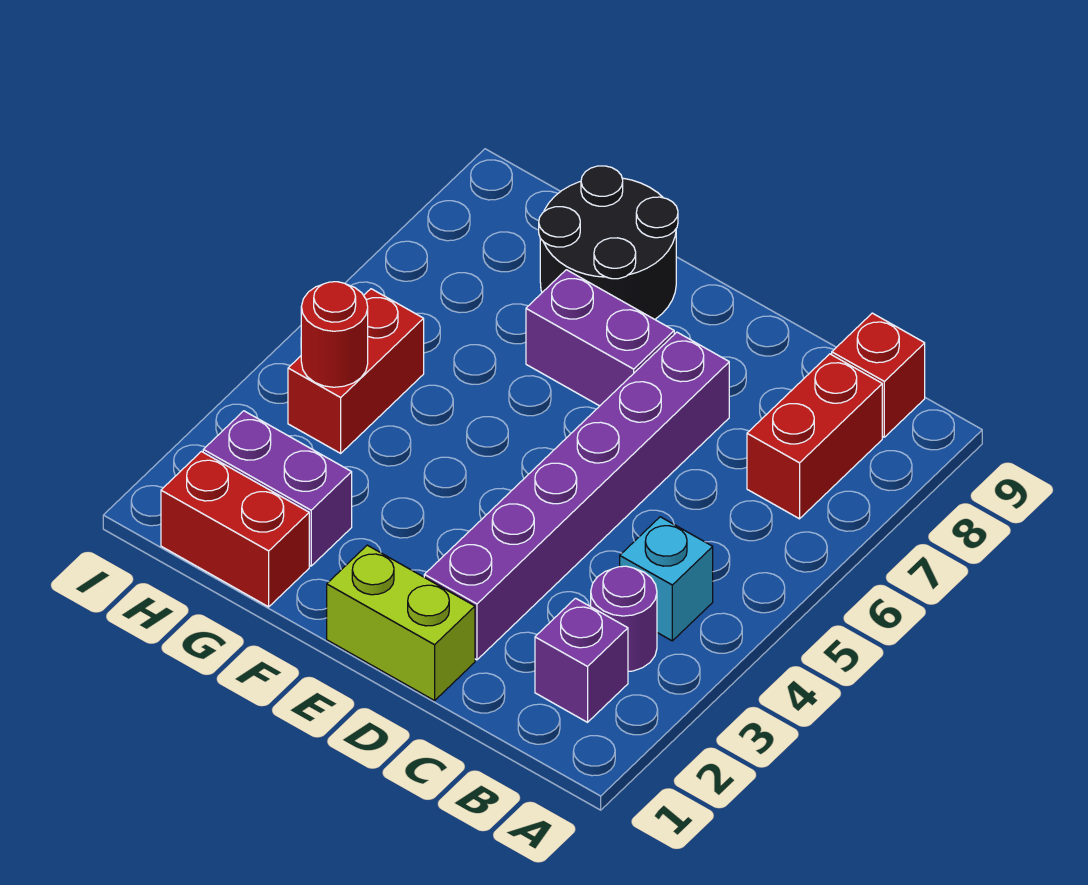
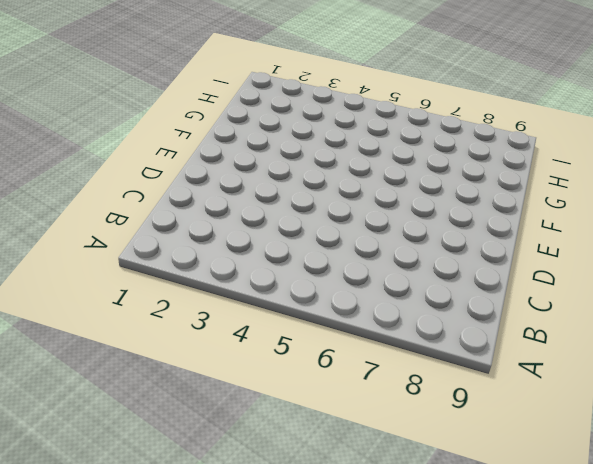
none -> purple 1x1 brick [535,598,628,722]
none -> purple 1x1 round brick [591,566,657,671]
none -> cyan 1x1 brick [620,517,713,641]

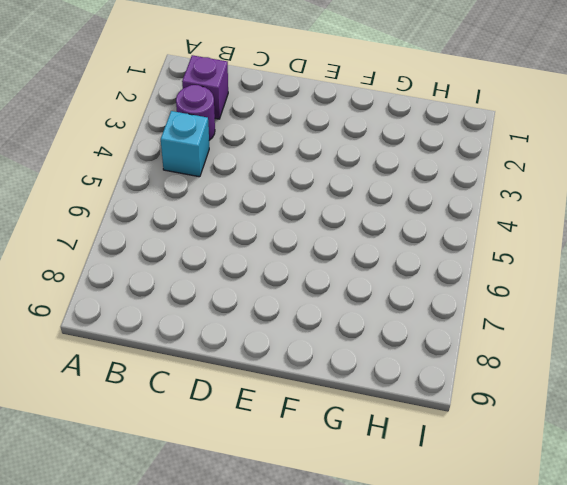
none -> red 1x2 brick [747,354,882,519]
none -> red 1x1 brick [832,313,925,437]
none -> lime 1x2 brick [327,545,475,701]

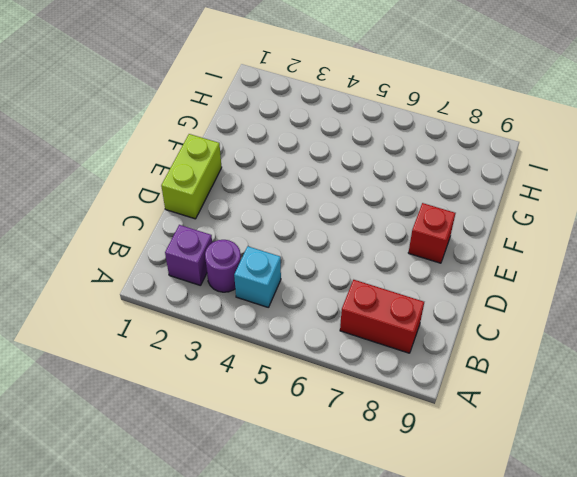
red 1x1 brick [408,203,455,263] -> red 1x1 brick moved to [832,313,925,437]
none -> purple 1x6 brick [424,332,729,660]
none -> purple 1x2 brick [526,270,674,406]
none -> black 2x2 round brick [539,166,678,319]

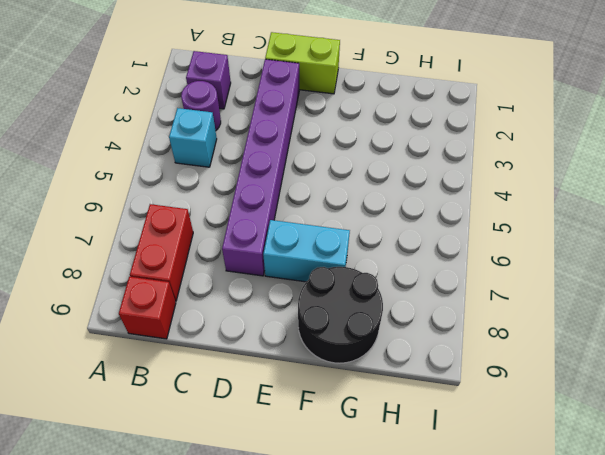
cyan 1x2 brick [263,220,350,282] -> purple 1x2 brick [526,270,674,406]
none -> red 1x2 brick [161,452,309,607]
none -> purple 1x2 brick [203,411,352,566]
none -> red 1x2 brick [288,289,424,453]

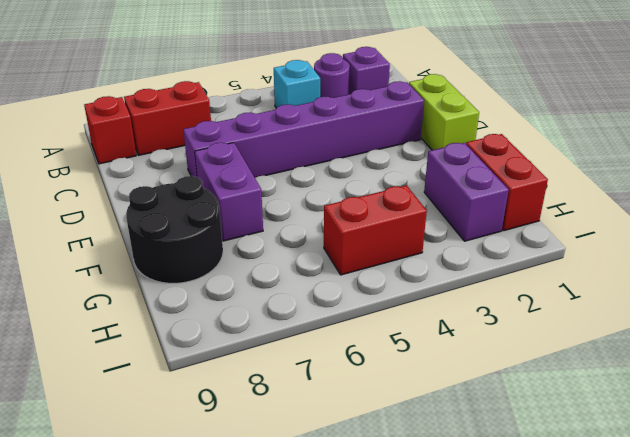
none -> red 1x1 round brick [301,282,368,387]

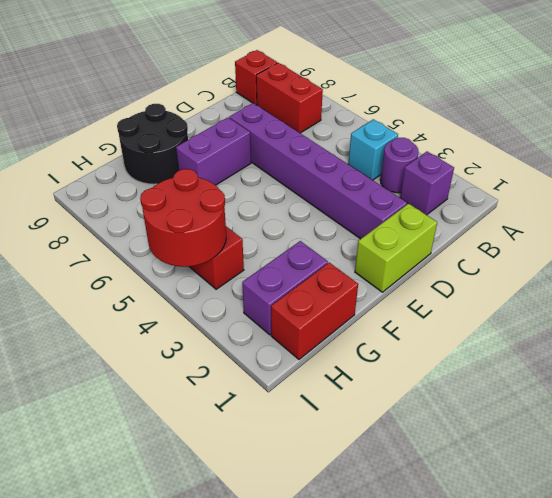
red 2x2 round brick [140,169,226,267] -> red 1x1 round brick [301,282,368,387]

